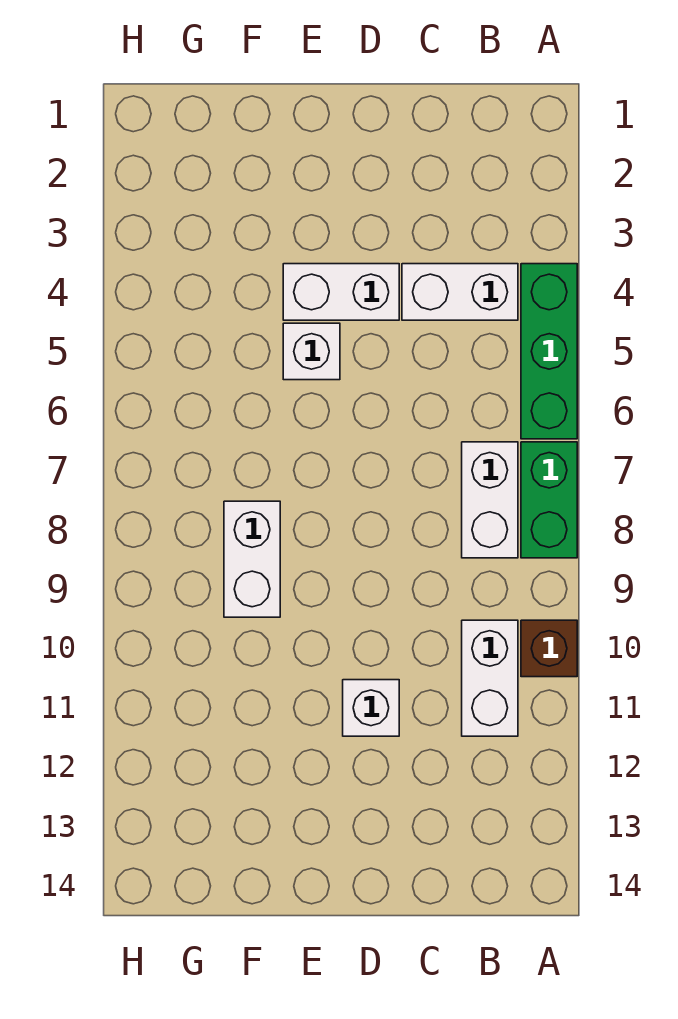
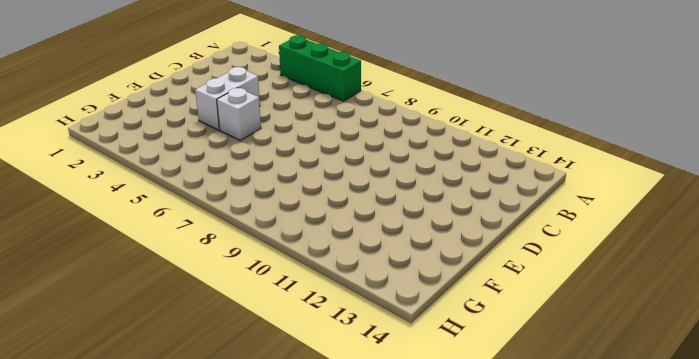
none -> green 1x2 brick [521,442,577,558]
none -> brown 1x1 brick [521,620,577,677]

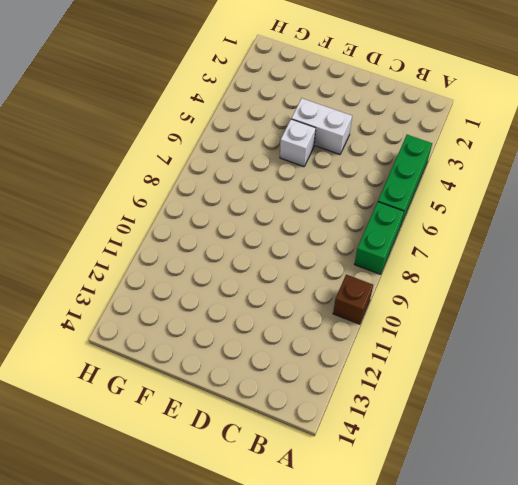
none -> white 1x2 brick [402,264,518,320]
none -> white 1x2 brick [462,442,518,558]

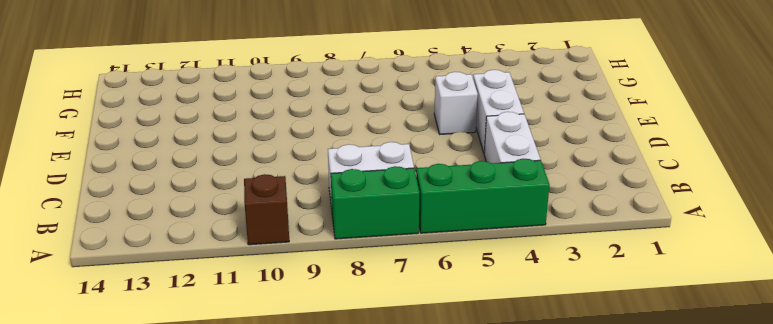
none -> white 1x2 brick [462,620,518,736]
none -> white 1x1 brick [343,680,399,736]

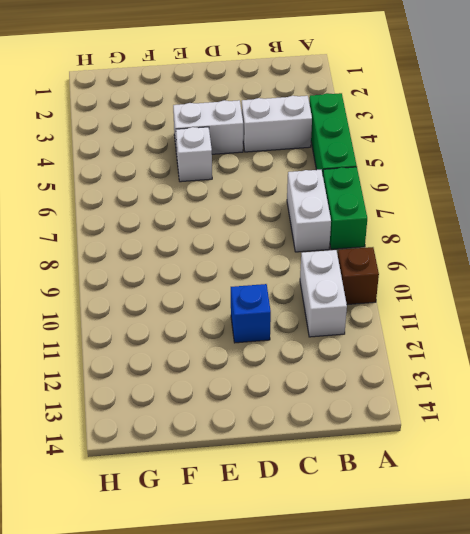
blue 1x1 brick [231,284,271,343] -> white 1x1 brick [343,680,399,736]
none -> white 1x2 brick [224,501,280,617]

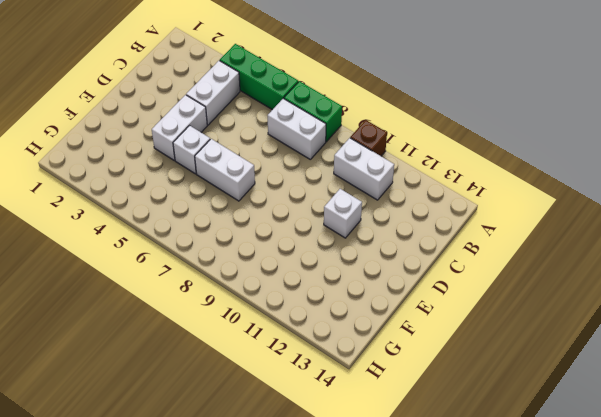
white 1x2 brick [195,139,255,201] -> white 1x2 brick moved to [224,501,280,617]

